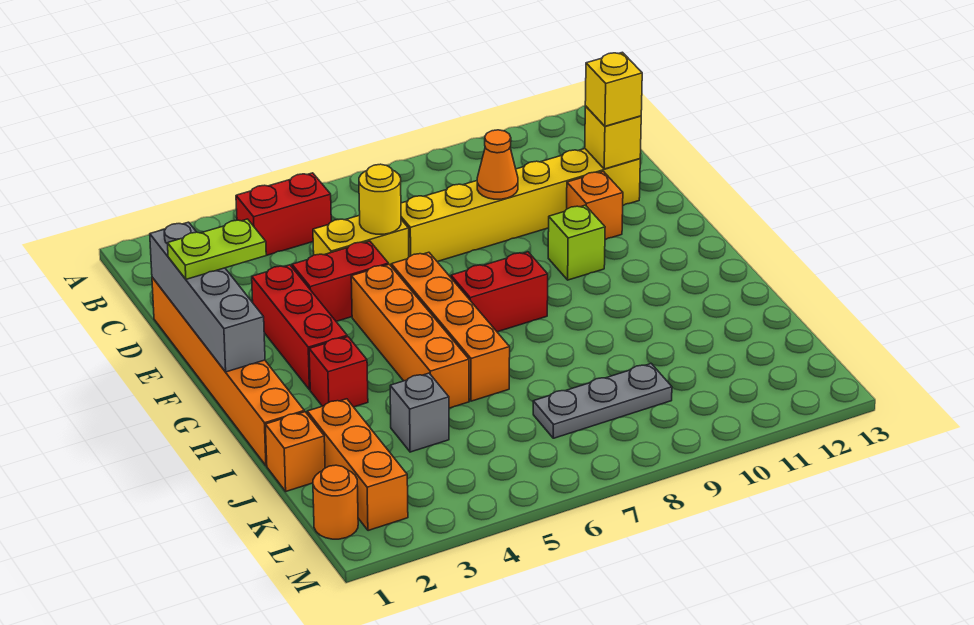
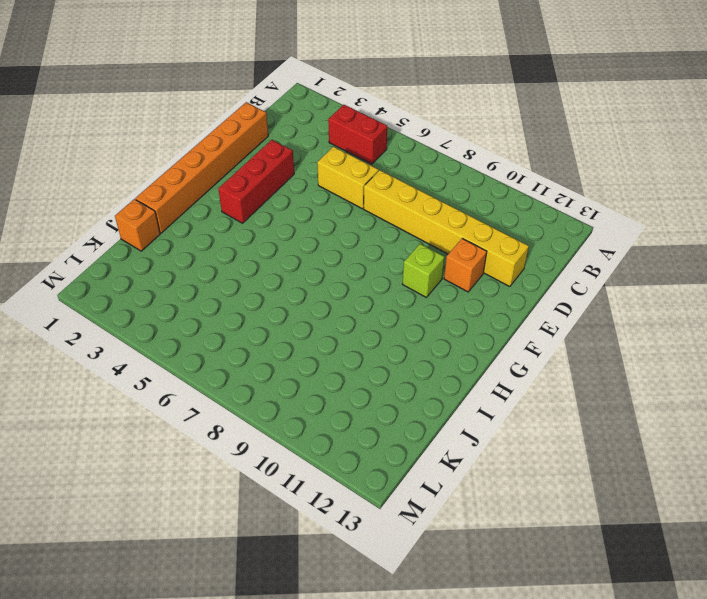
none -> red 1x2 brick [292,241,388,321]
none -> orange 1x4 brick [351,264,469,408]
none -> orange 1x4 brick [391,252,510,401]

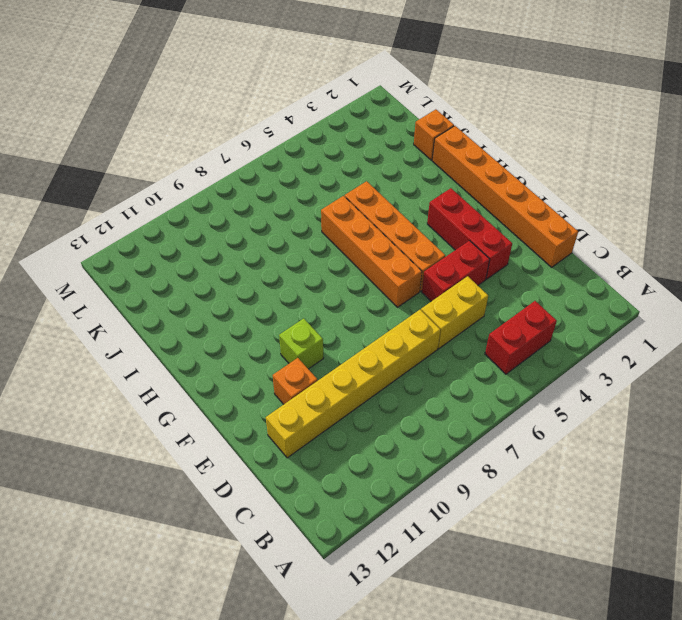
none -> red 1x2 brick [451,252,548,332]
none -> red 1x1 brick [309,337,368,407]
none -> orange 1x3 brick [307,399,408,531]

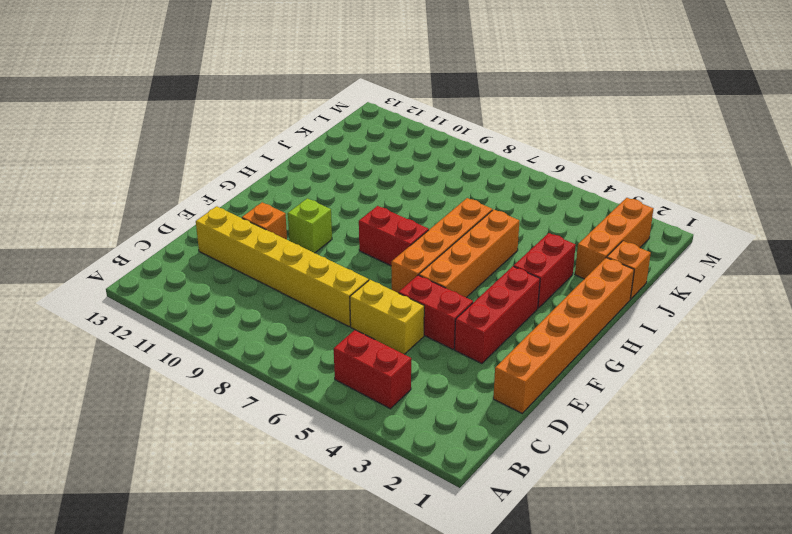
red 1x2 brick [514,233,576,308] -> red 1x1 brick [309,337,368,407]
none -> grey 1x1 brick [390,373,449,452]
none -> grey 1x3 plate [533,364,672,438]
none -> orange 1x1 round brick [313,465,358,539]

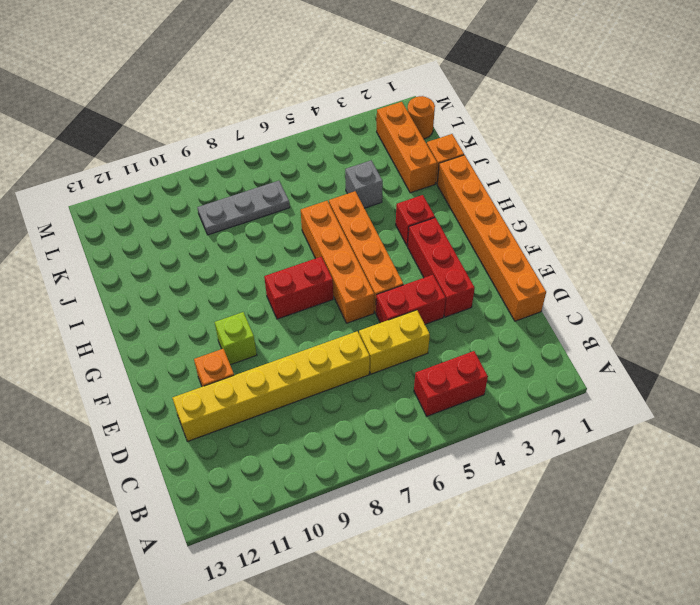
none -> grey 1x4 brick [150,222,265,372]
none -> yellow 1x1 round brick [359,164,401,234]
none -> orange 1x1 cone [477,130,518,199]

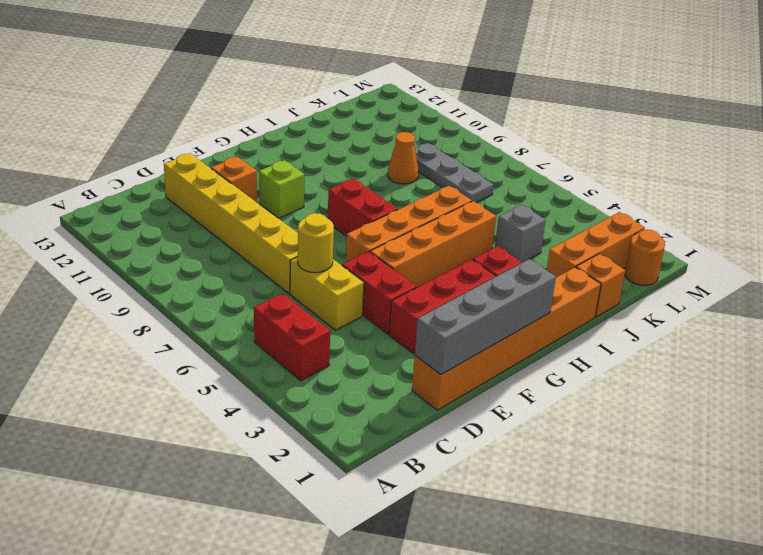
orange 1x1 cone [388,132,418,184] -> orange 1x1 cone moved to [477,130,518,199]
none -> yellow 1x1 brick [585,106,641,169]
none -> yellow 1x1 brick [585,52,642,126]
none -> lime 1x2 plate [168,219,266,279]

